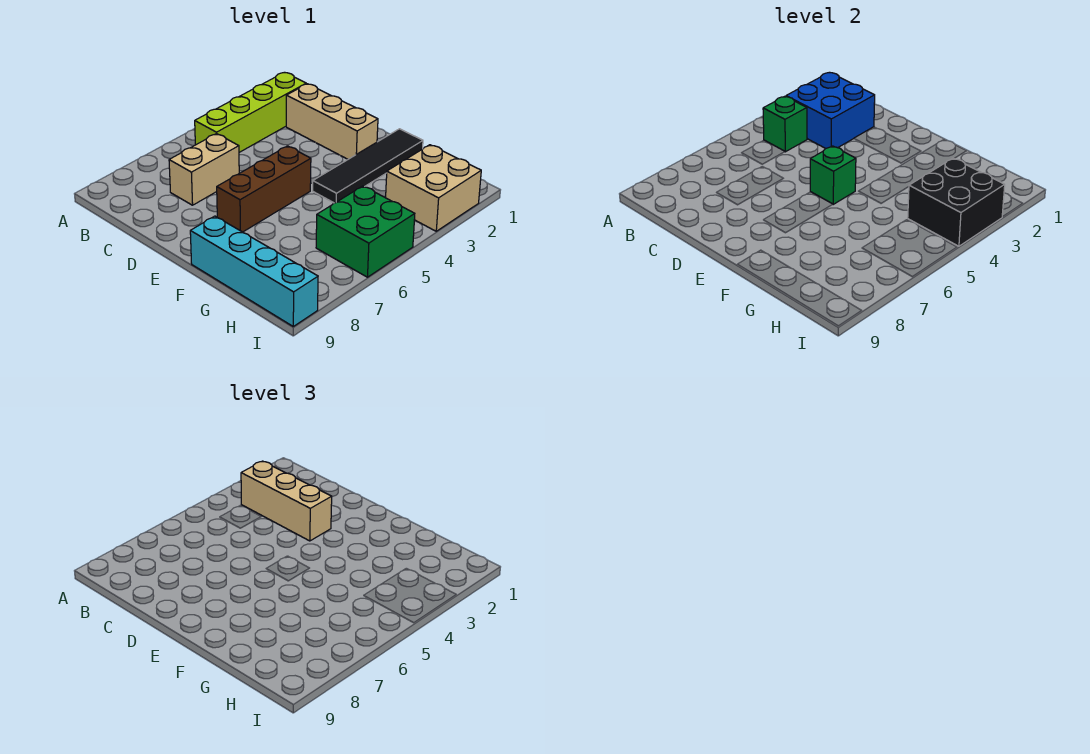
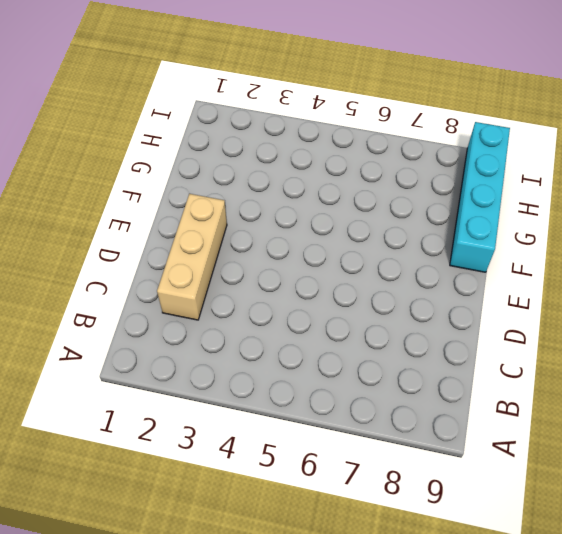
none -> lime 1x4 brick [195,72,306,152]
none -> tan 1x2 brick [169,134,239,205]
none -> brown 1x3 brick [217,146,311,232]

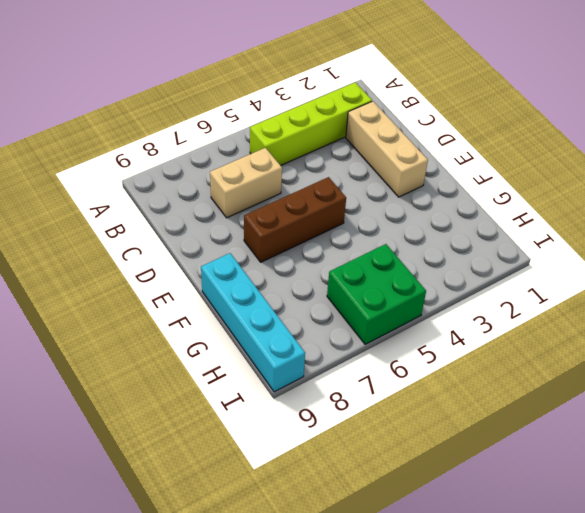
none -> black 1x4 tile [313,129,423,203]
none -> tan 2x2 brick [386,145,481,231]
none -> blue 2x2 brick [786,72,875,149]

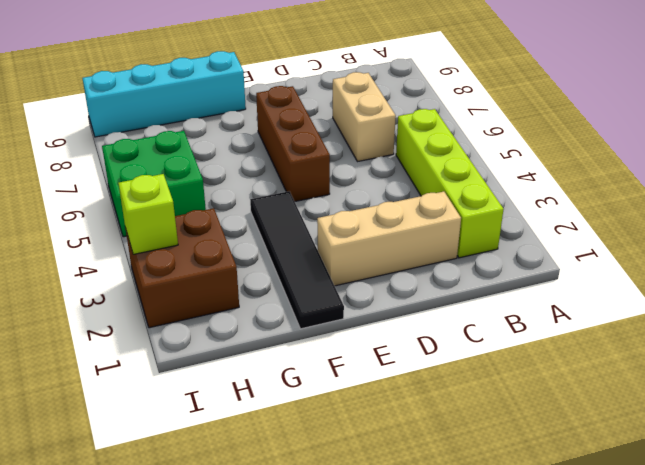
brown 2x2 brick [125,208,239,328] -> tan 2x2 brick [386,145,481,231]
lime 1x1 brick [118,174,178,254] -> black 2x2 brick [908,158,1005,246]
none -> blue 2x2 brick [786,72,875,149]
none -> green 1x1 brick [763,96,807,152]
none -> green 1x1 brick [810,146,856,204]

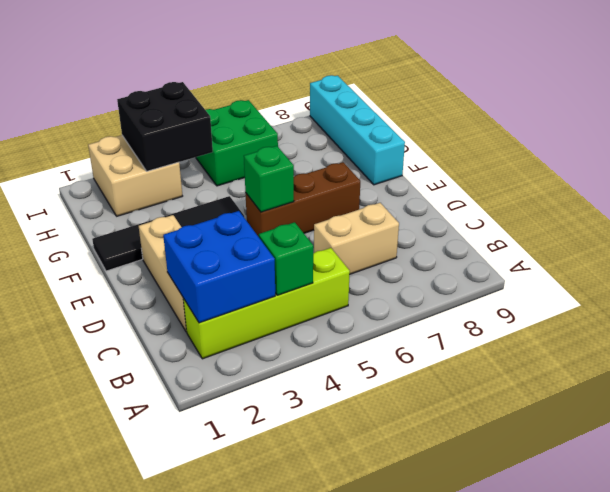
none -> tan 1x3 brick [241,461,332,541]

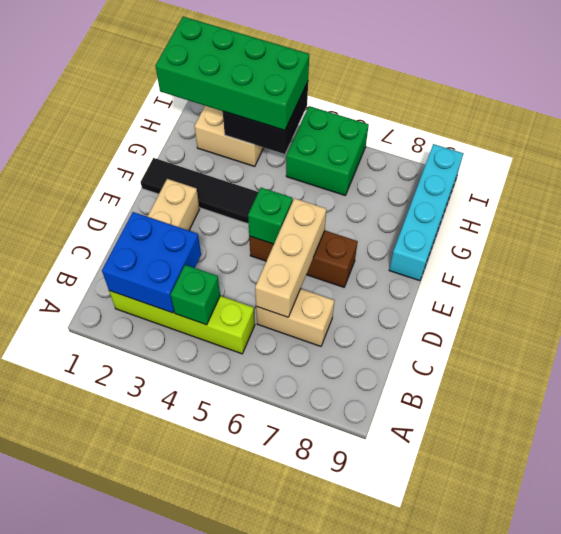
tan 1x3 brick [255,198,326,317] -> tan 1x3 brick moved to [241,461,332,541]
green 2x4 brick [155,17,309,130] -> none

